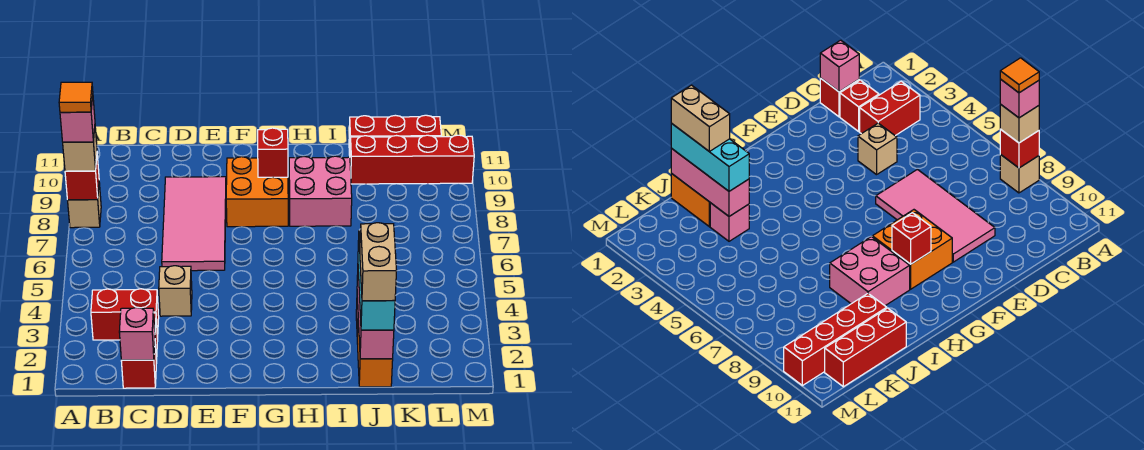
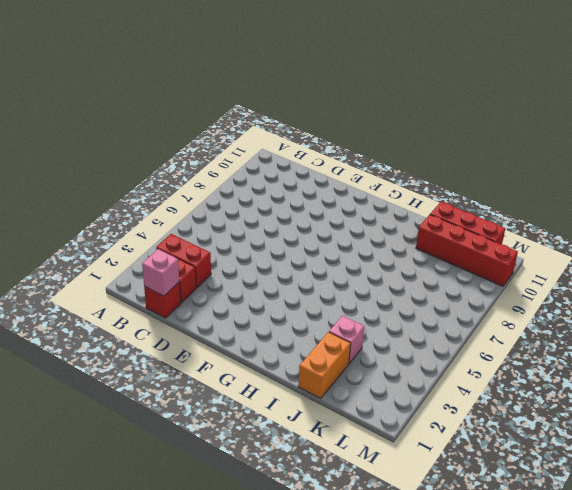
none -> tan 1x1 brick [68,183,101,228]
none -> tan 1x1 brick [159,266,192,316]
none -> pink 2x4 tile [162,177,226,271]

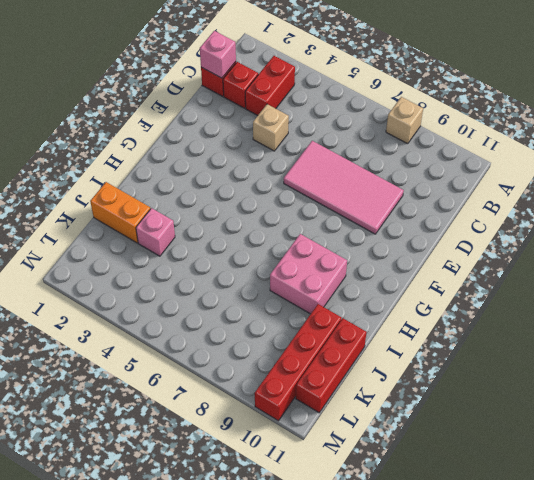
none -> orange 2x2 brick [226,157,288,227]
none -> red 1x1 brick [65,156,99,200]
none -> red 1x1 brick [258,128,288,177]

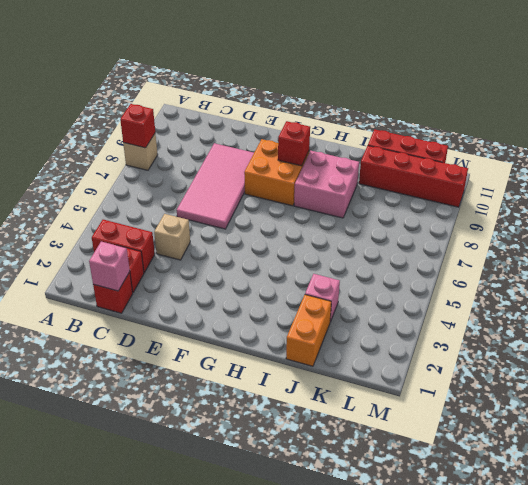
none -> pink 1x3 brick [357,273,394,359]
none -> tan 1x1 brick [63,128,97,171]
none -> cyan 1x3 brick [358,231,395,330]

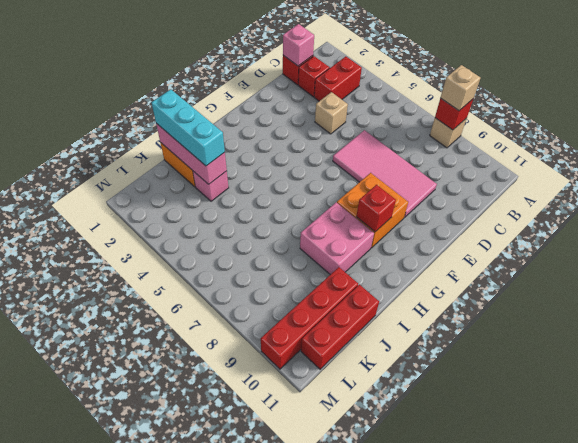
none -> pink 1x1 brick [60,97,95,142]
none -> tan 1x2 brick [360,223,397,301]
none -> orange 1x1 tile [59,82,93,112]

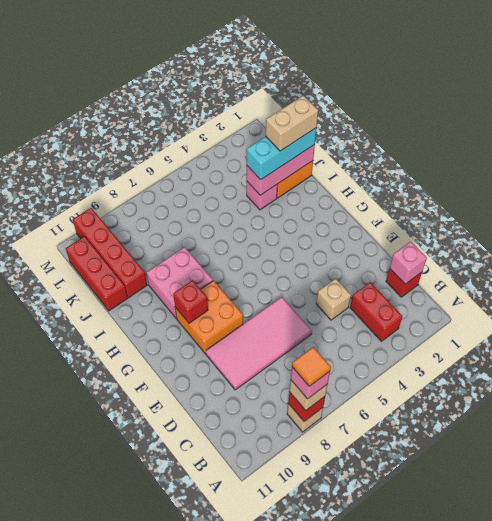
none -> red 1x1 brick [840,80,879,131]

